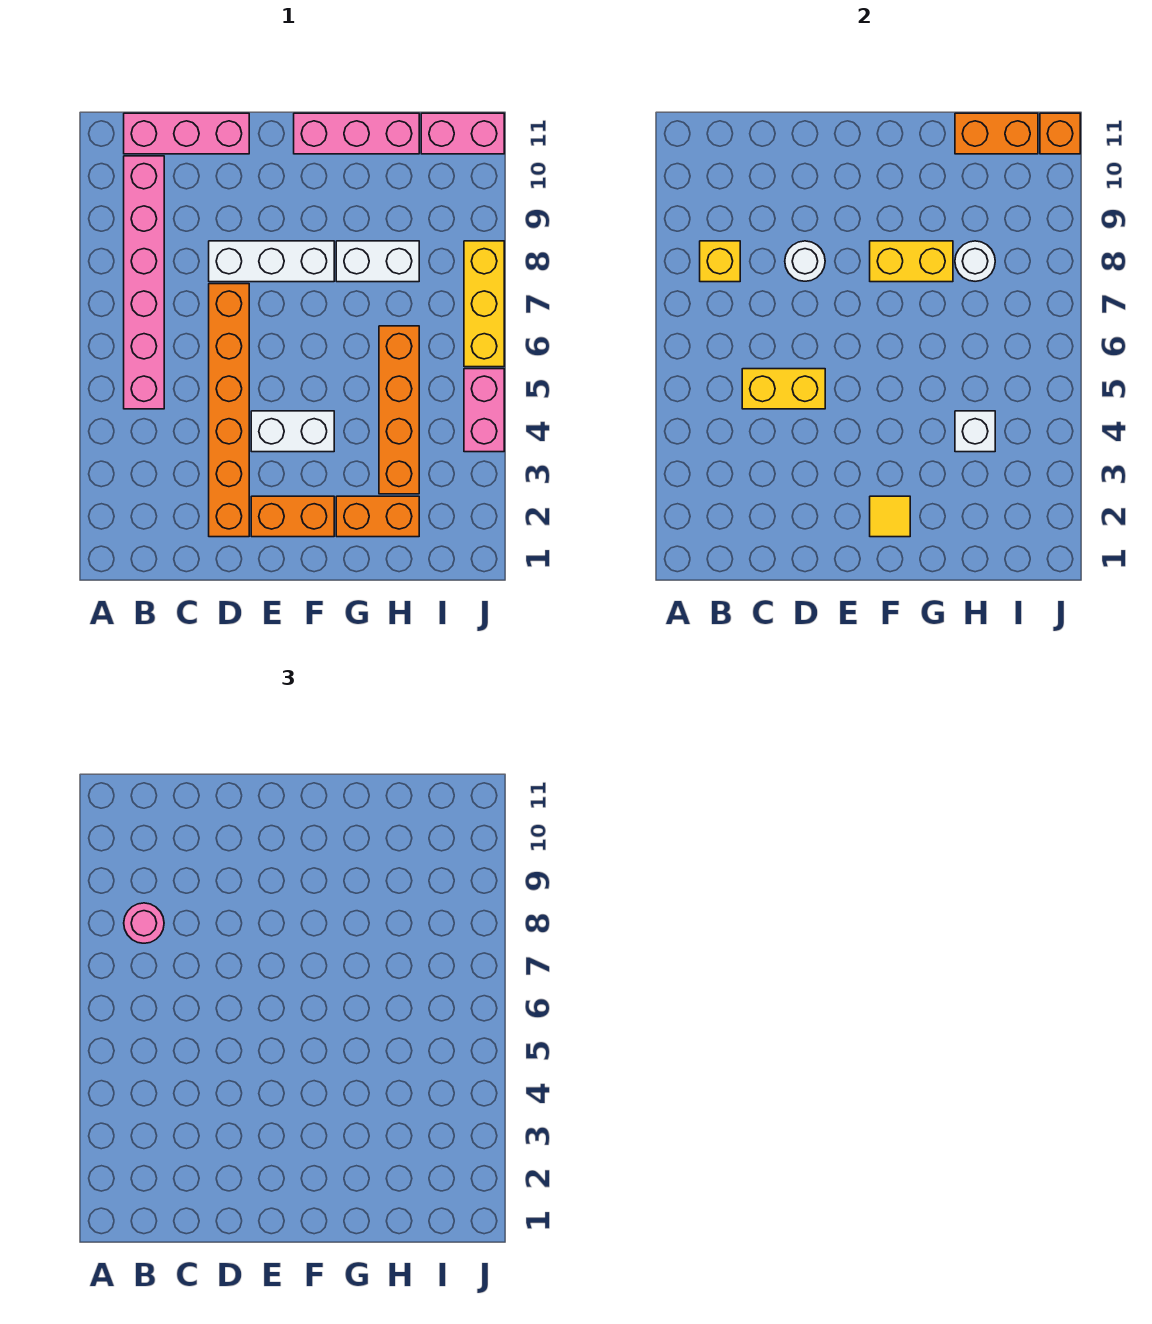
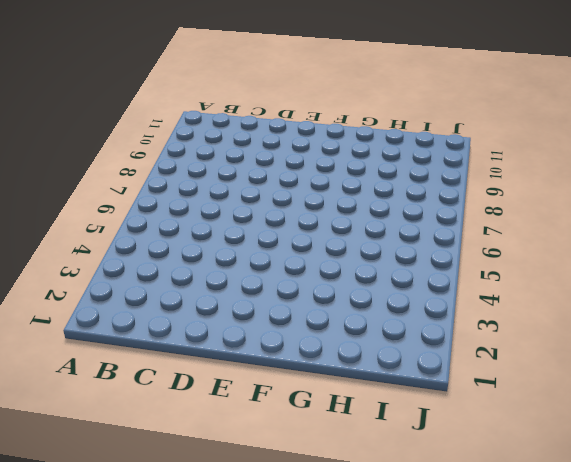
none -> pink 1x6 brick [124,156,164,409]
none -> pink 1x3 brick [124,113,249,154]
none -> orange 1x6 brick [209,284,249,537]

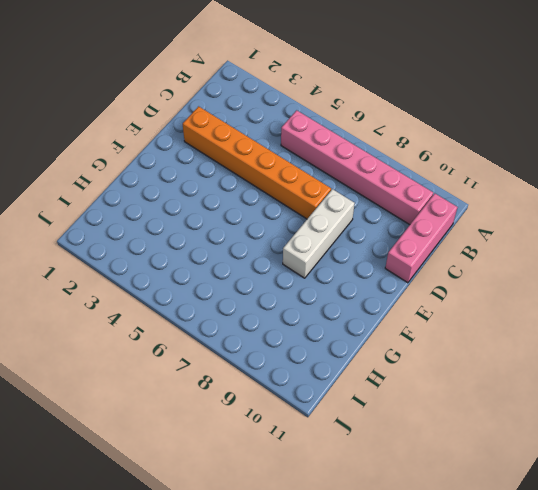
none -> orange 1x2 brick [251,496,334,537]
none -> white 1x2 brick [251,411,334,452]
none -> pink 1x3 brick [294,113,419,154]

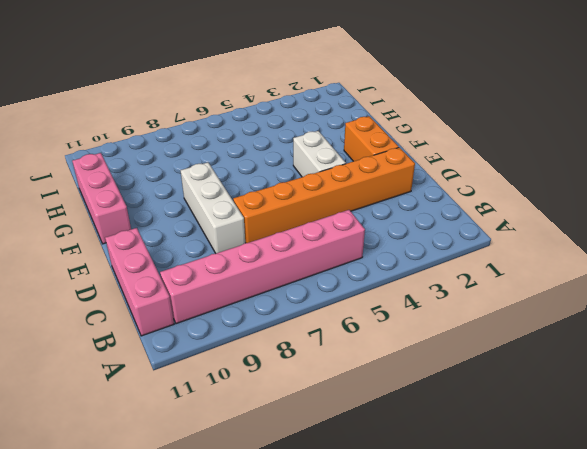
none -> orange 1x2 brick [336,496,419,537]
none -> white 1x2 brick [336,241,419,282]
none -> orange 1x4 brick [379,326,419,494]

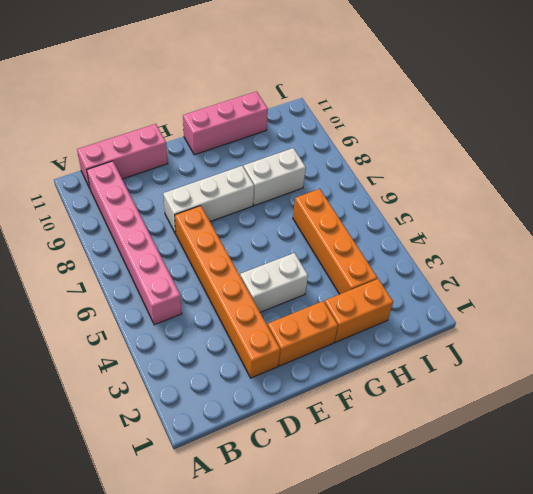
none -> pink 1x2 brick [421,113,504,154]
none -> pink 1x2 brick [464,369,504,452]
none -> yellow 1x3 brick [464,241,504,367]

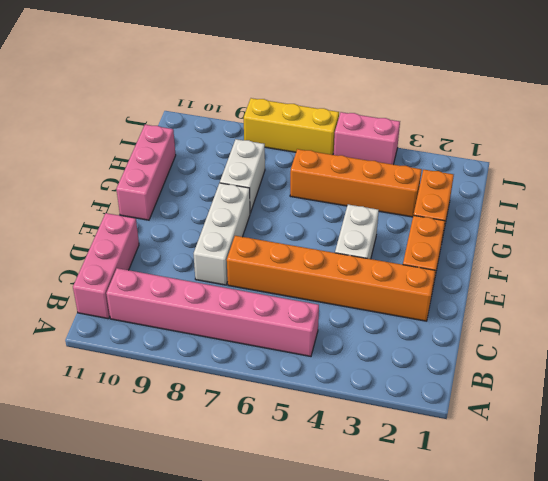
none -> pink 1x2 brick [421,113,504,154]
none -> yellow 1x1 brick [700,241,740,282]
none -> yellow 1x2 brick [742,369,825,409]

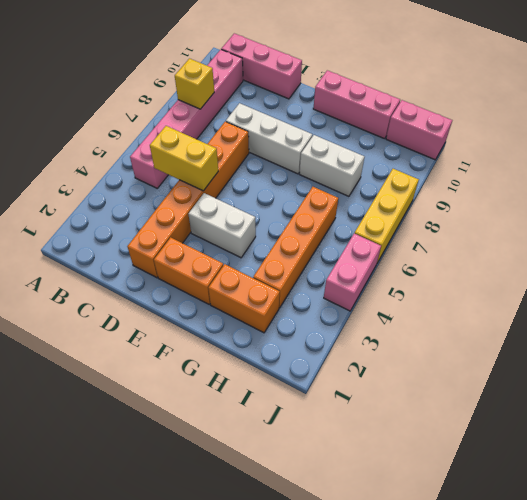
none -> white 1x1 round brick [785,241,825,281]
none -> yellow 1x1 tile [870,496,910,537]
none -> yellow 1x2 brick [870,241,953,282]

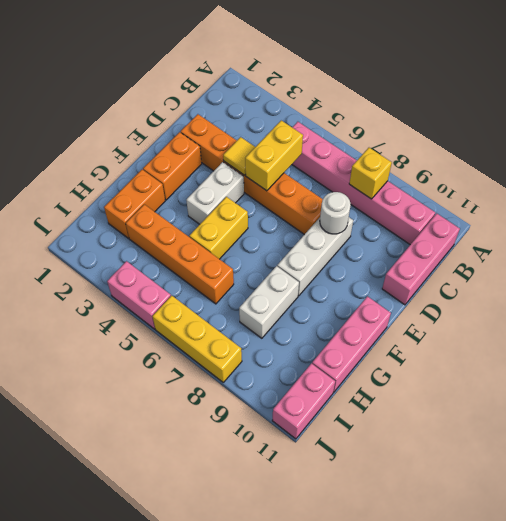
yellow 1x1 tile [223,137,255,175] -> yellow 1x1 tile moved to [870,496,910,537]
yellow 1x2 brick [189,197,248,259] -> yellow 1x2 brick moved to [870,241,953,282]
none -> white 1x1 brick [955,411,995,452]
none -> white 1x1 round brick [955,241,995,281]
none -> orange 1x2 brick [955,113,1038,154]

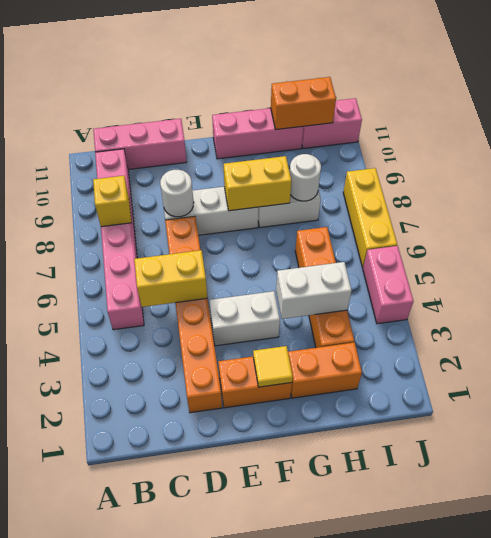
white 1x2 brick [276,262,351,319] -> white 1x1 brick [955,411,995,452]
none -> orange 1x1 brick [1040,113,1080,154]
none -> pink 1x1 round brick [124,903,164,943]

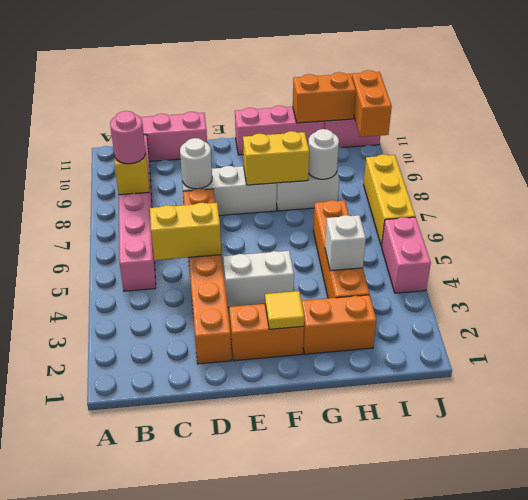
orange 1x2 brick [352,70,392,137] -> orange 1x1 brick [1040,113,1080,154]

